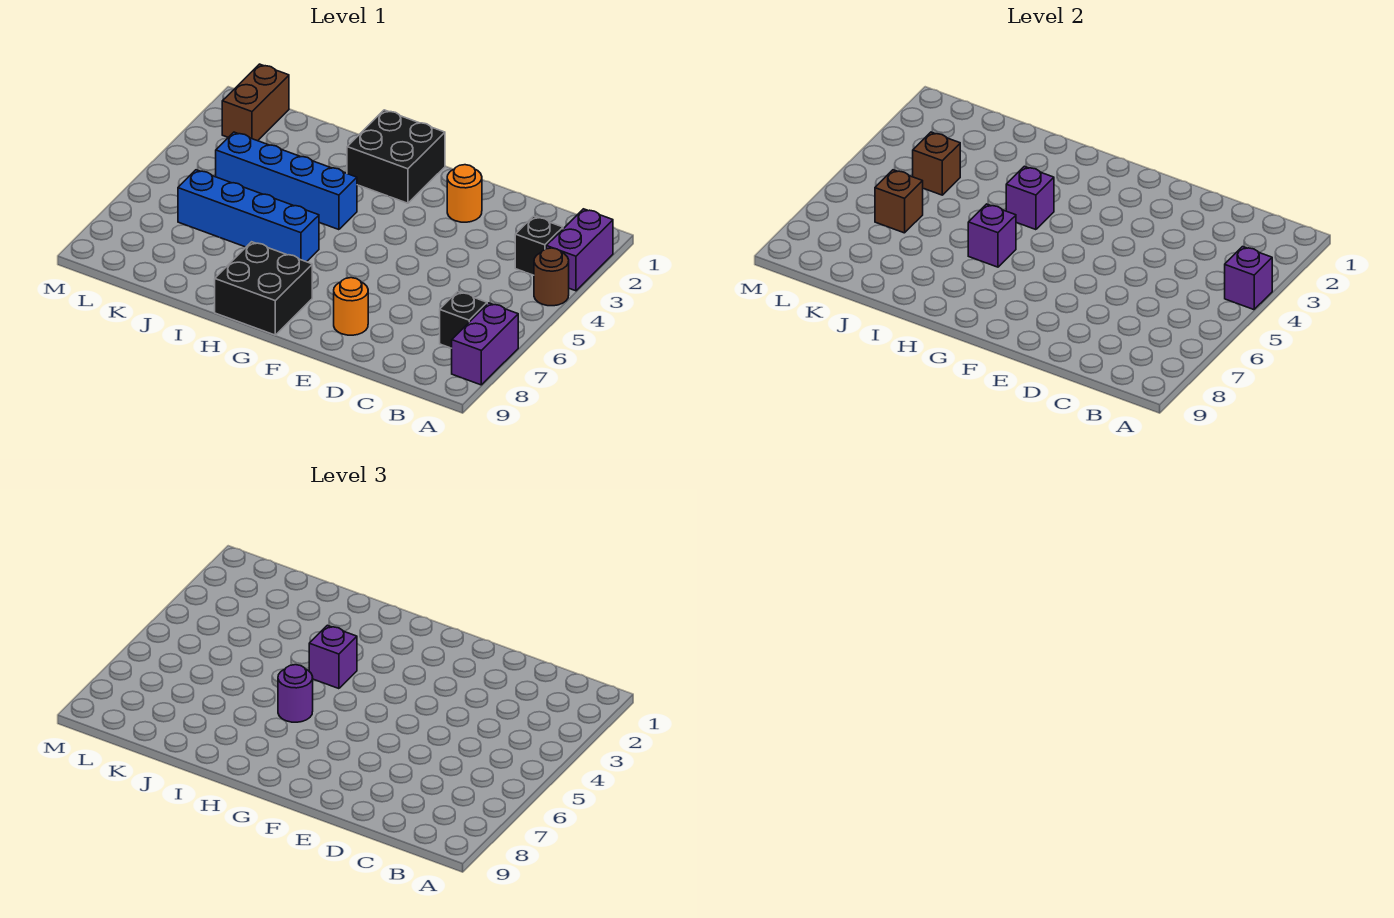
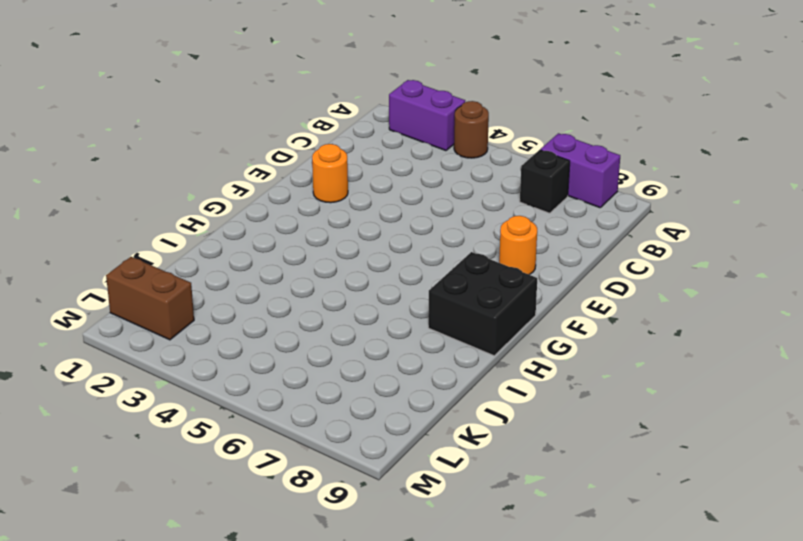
none -> black 1x1 brick [515,216,563,275]
none -> black 2x2 brick [347,110,445,203]
none -> blue 1x4 brick [216,132,357,230]

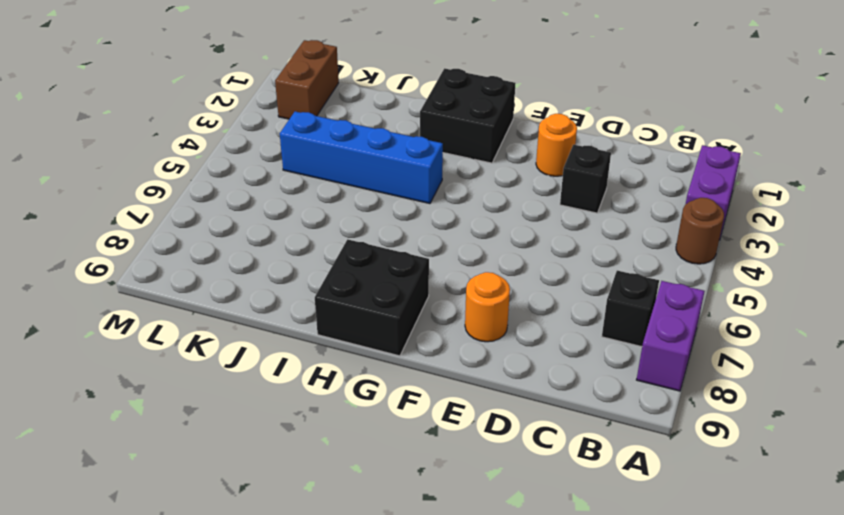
black 1x1 brick [560,145,611,213] -> black 1x1 brick moved to [515,216,563,275]
none -> blue 1x4 brick [178,170,319,262]
none -> purple 1x1 brick [1225,247,1272,310]
none -> purple 1x1 brick [1006,166,1054,230]

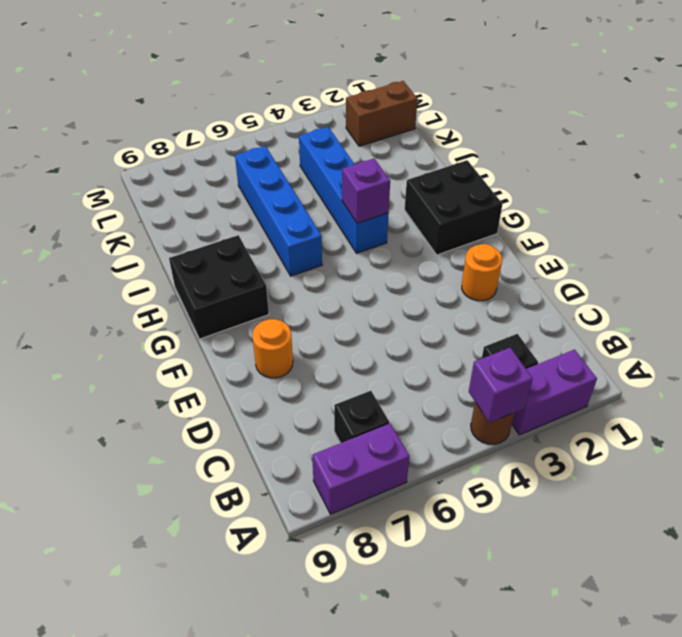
none -> purple 1x1 brick [968,204,1016,267]
none -> brown 1x1 brick [913,132,960,195]
none -> brown 1x1 brick [875,170,923,233]

